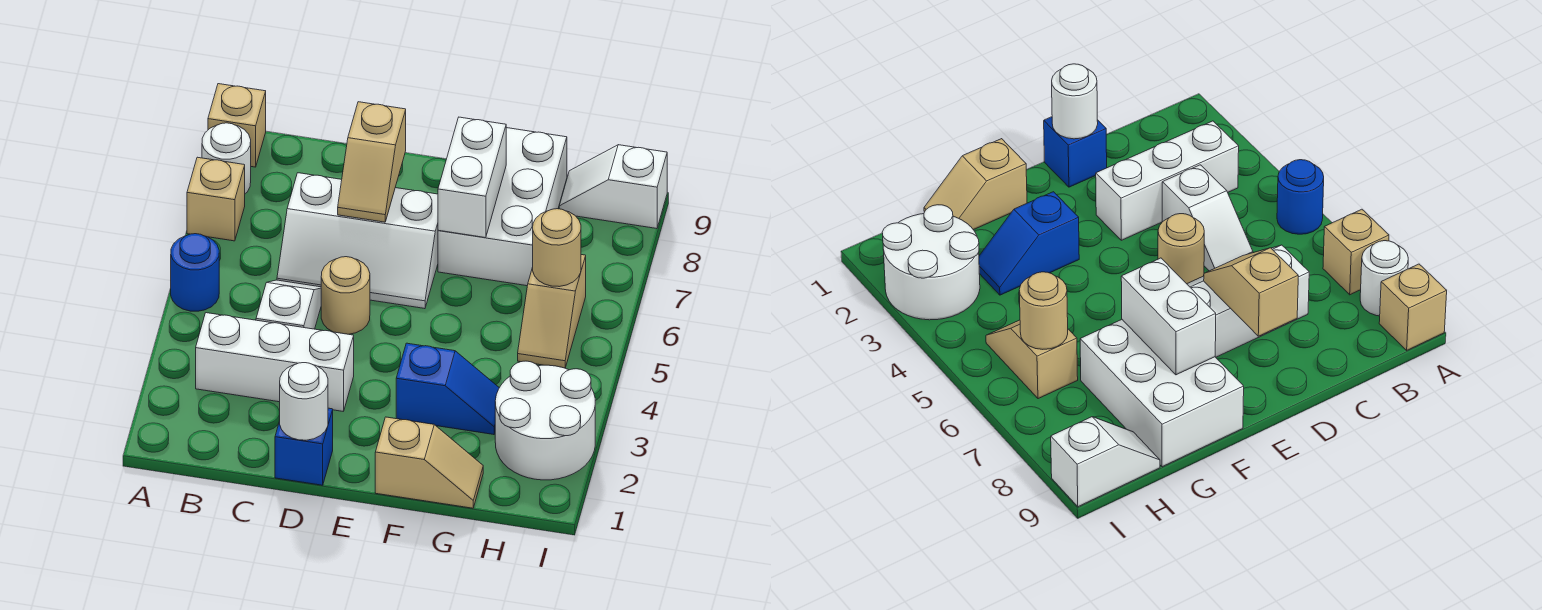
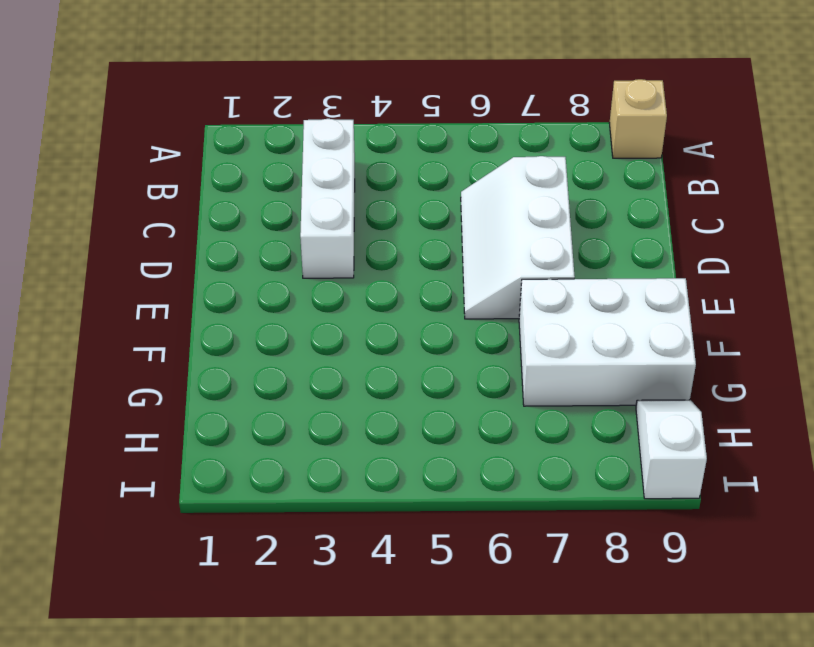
none -> blue 1x1 round brick [171,234,219,311]
none -> tan 1x1 brick [187,157,245,241]
none -> white 1x1 round brick [202,123,251,194]

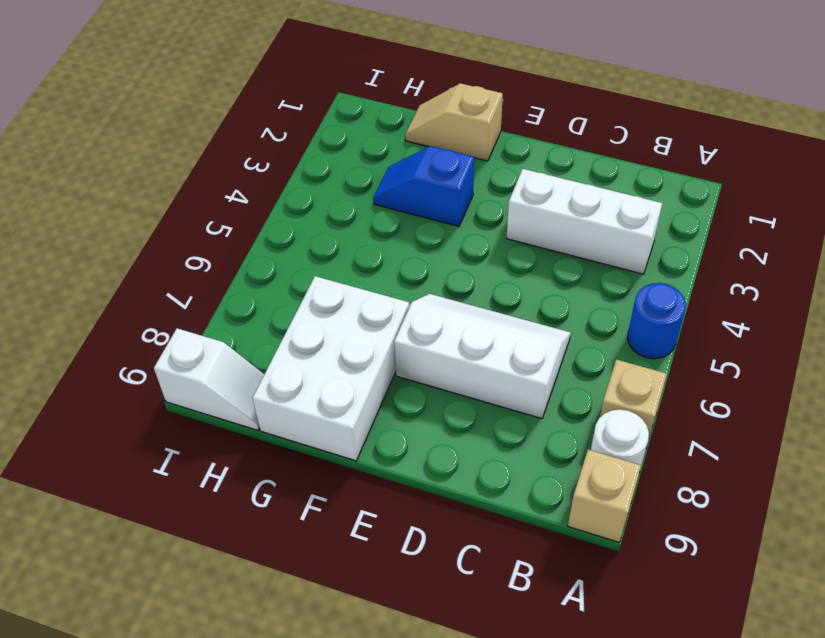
none -> white 1x2 slope [256,280,321,329]
none -> blue 1x1 brick [275,408,333,485]
none -> tan 1x1 round brick [321,257,370,334]

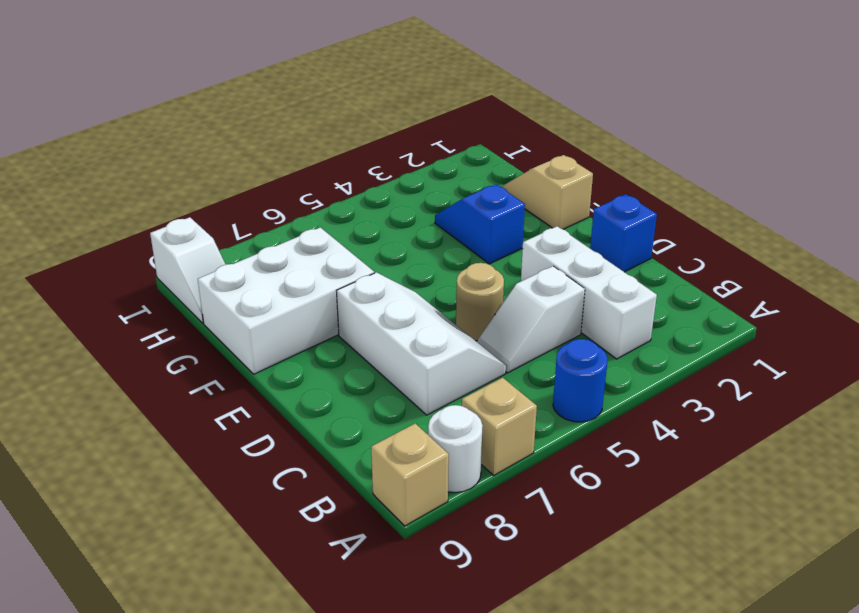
none -> white 2x2 round brick [495,361,595,480]
none -> tan 1x2 slope [518,255,586,368]
none -> white 1x1 round brick [280,363,328,440]

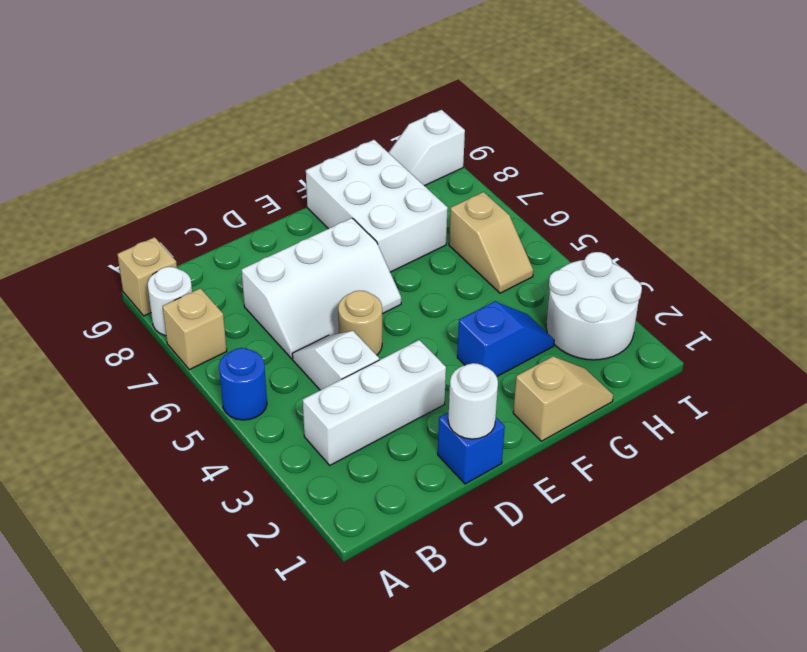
none -> tan 1x2 slope [338,102,406,222]
none -> white 1x2 brick [438,117,506,238]
none -> tan 1x1 round brick [533,209,581,287]

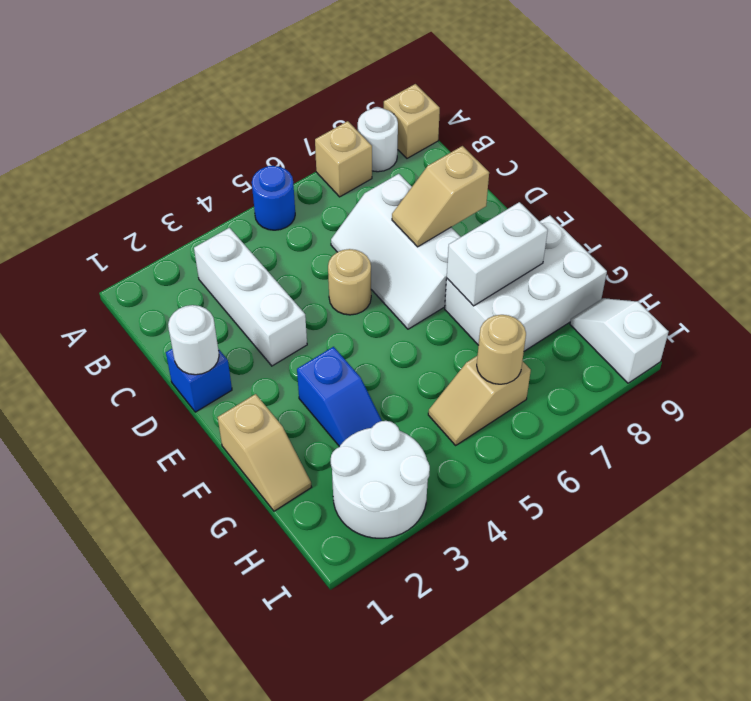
none -> white 1x2 slope [256,280,321,329]

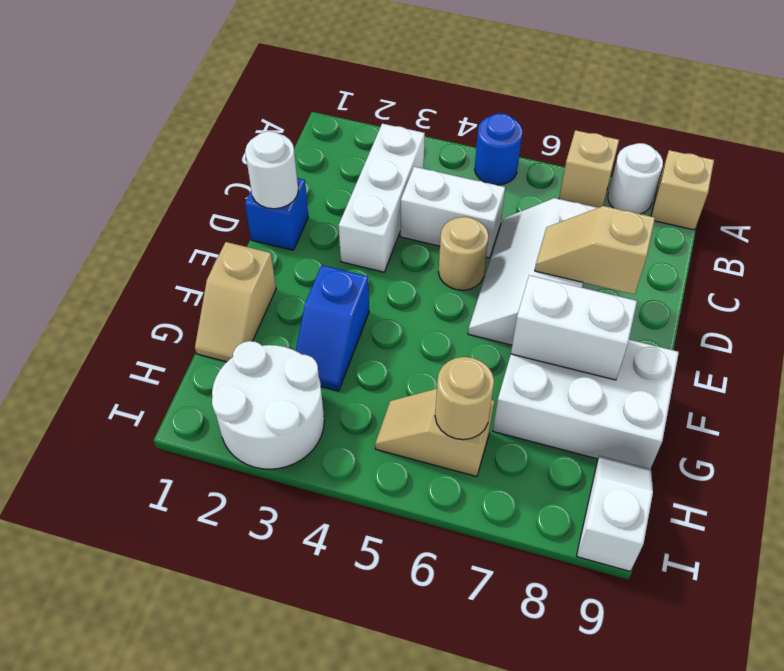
white 1x2 brick [400,167,505,258] -> white 1x2 slope [256,280,321,329]

